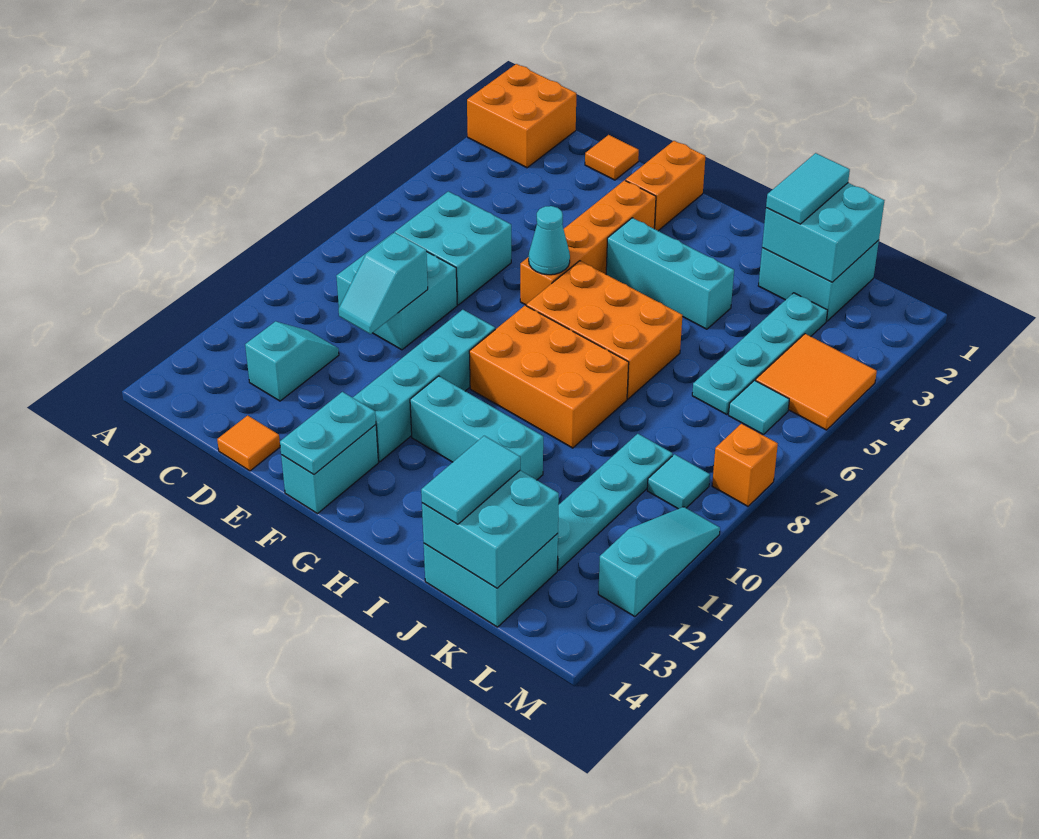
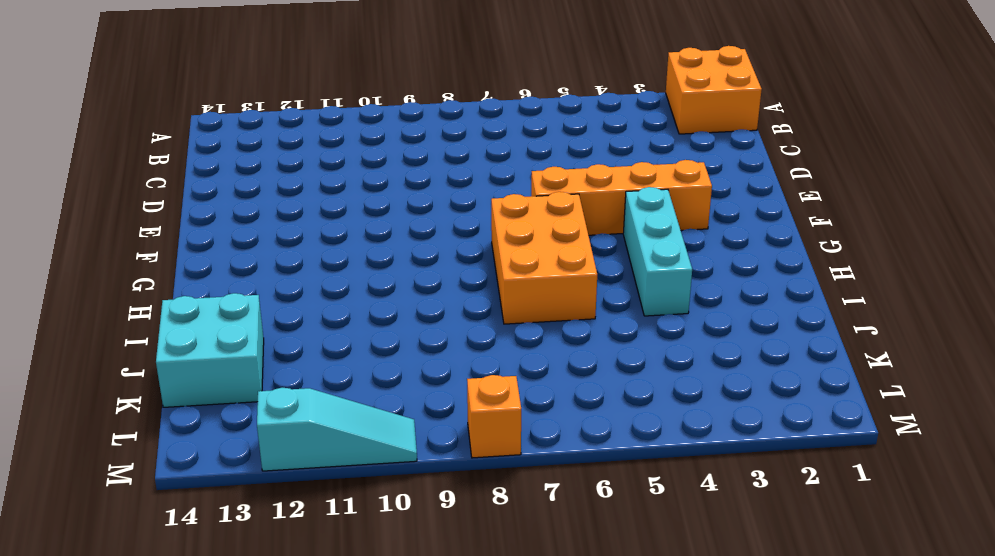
none -> cyan 2x2 brick [395,191,511,305]
none -> cyan 2x2 brick [336,233,457,350]
none -> cyan 1x2 slope [245,321,339,401]
none -> orange 1x1 tile [585,135,639,180]

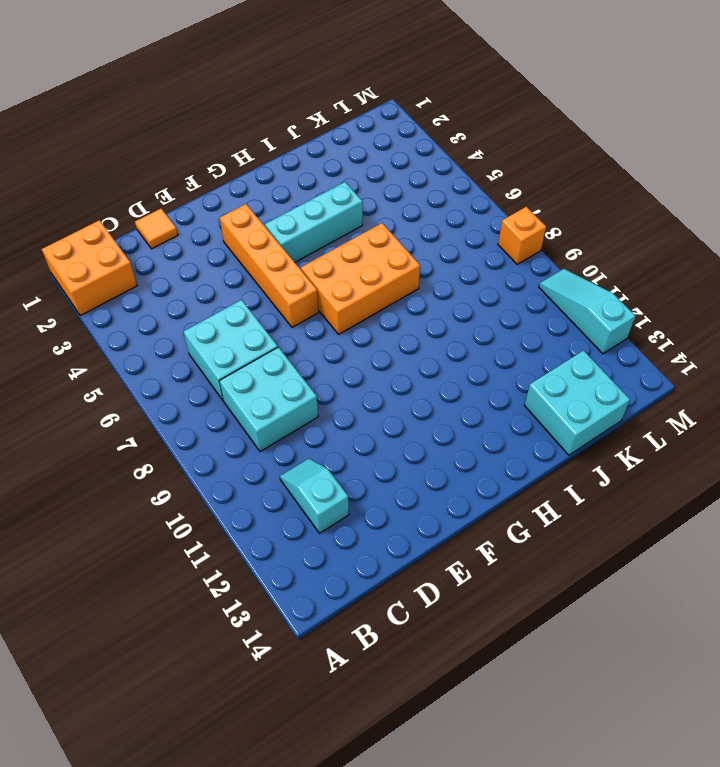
none -> orange 1x1 tile [217,415,280,471]
none -> orange 1x2 brick [626,141,705,231]
none -> cyan 1x4 brick [353,310,495,462]
none -> cyan 1x2 brick [281,425,378,514]

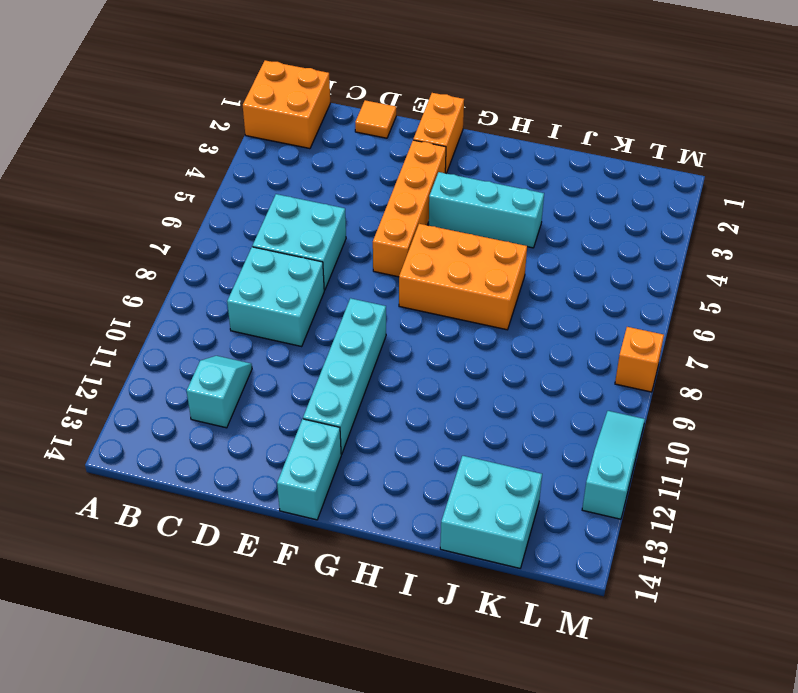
none -> orange 1x1 tile [217,415,280,471]
none -> orange 2x3 brick [469,306,629,448]
none -> cyan 1x3 brick [410,376,543,480]
none -> cyan 2x2 brick [758,240,879,321]

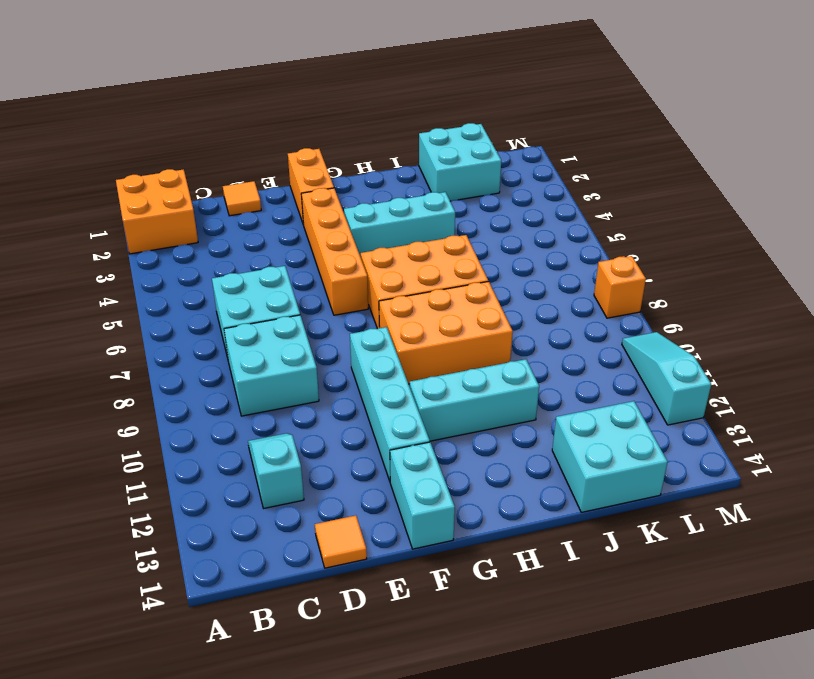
none -> cyan 1x4 plate [692,293,828,414]
none -> cyan 1x4 plate [557,434,673,570]
none -> orange 2x2 tile [755,334,877,430]
none -> cyan 1x1 tile [729,380,789,435]

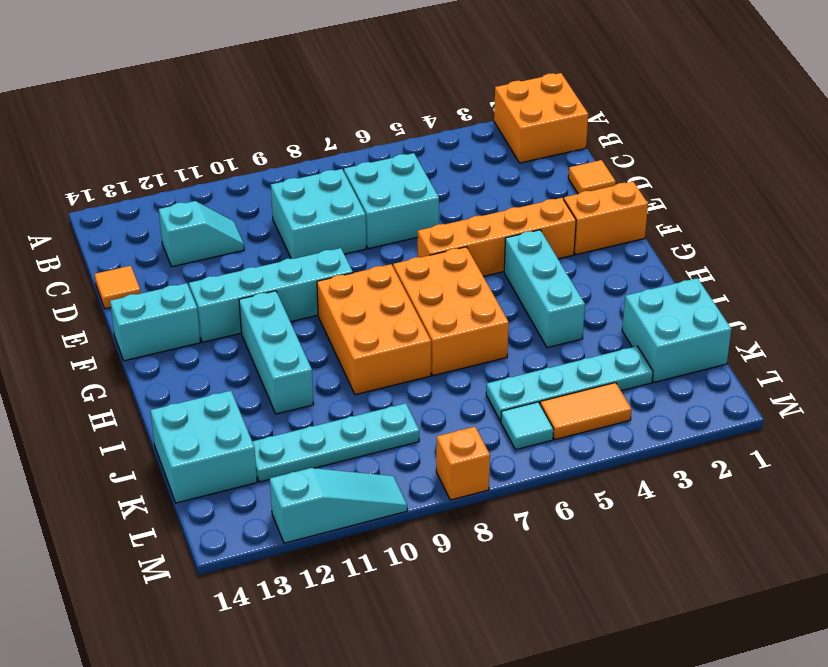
orange 1x2 tile [540,383,632,440] -> orange 2x2 tile [755,334,877,430]
none -> cyan 1x1 tile [647,454,710,509]
none -> cyan 1x2 slope [339,232,428,334]
none -> cyan 1x1 cone [529,206,570,275]
none -> cyan 1x2 plate [280,392,376,475]

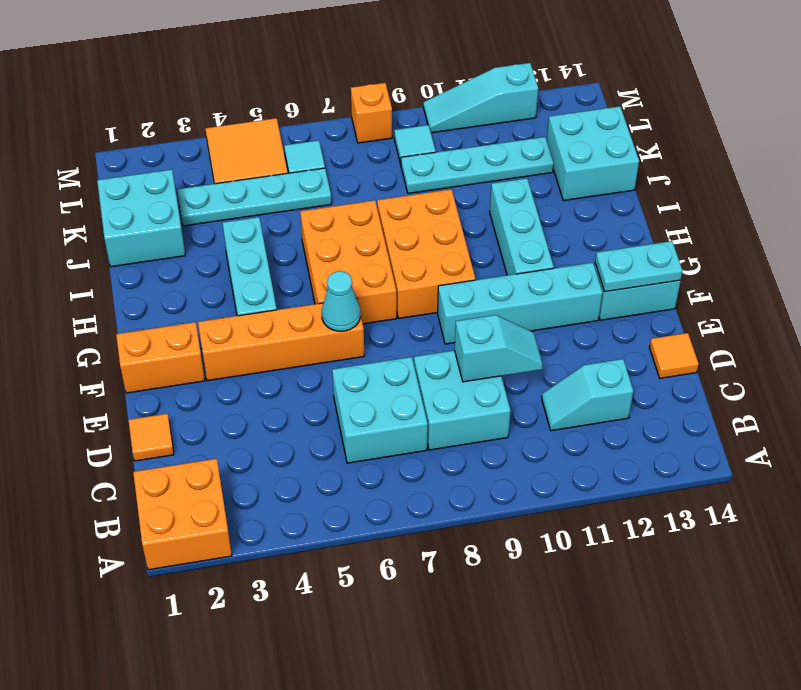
none -> cyan 2x2 brick [762,183,884,282]
none -> cyan 2x2 brick [422,471,559,588]
none -> cyan 1x2 tile [766,153,850,224]
none -> cyan 1x2 tile [421,436,520,524]

